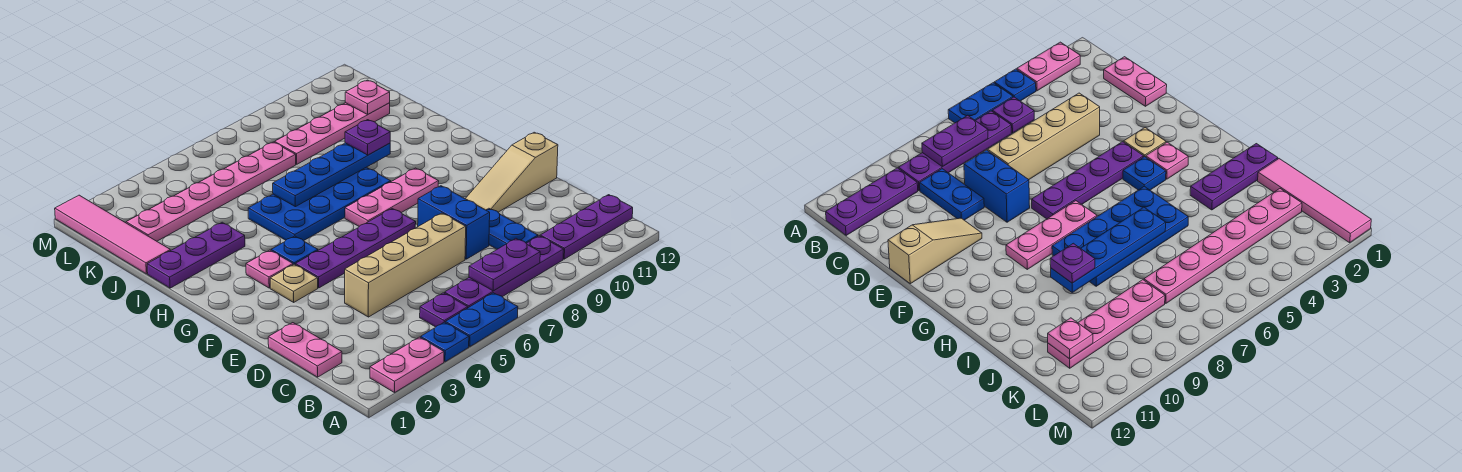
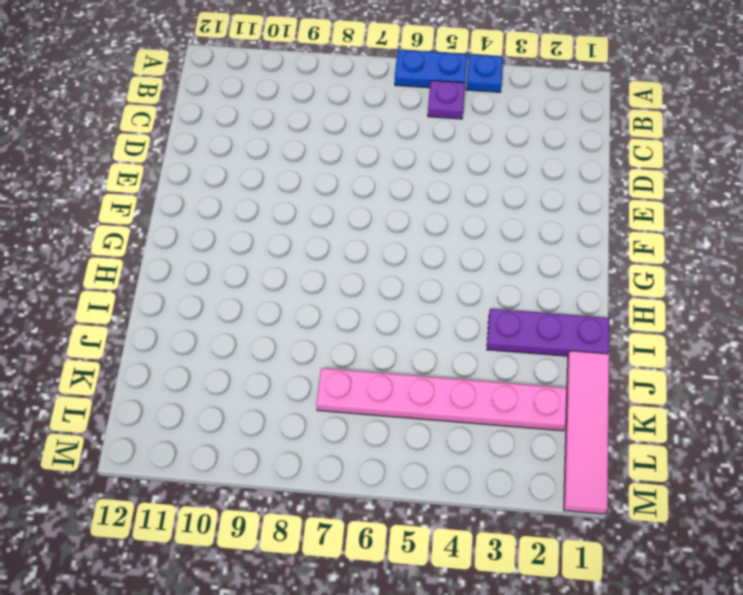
none -> pink 1x2 plate [370,337,444,393]
none -> purple 1x4 plate [445,236,564,308]
none -> purple 1x3 plate [540,195,633,259]

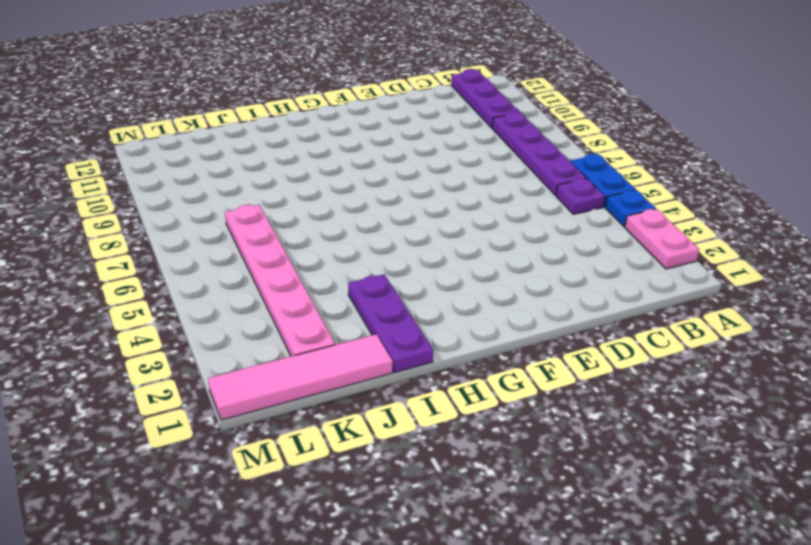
none -> pink 1x2 plate [268,323,342,377]
none -> blue 1x2 plate [486,208,538,249]
none -> tan 1x4 brick [345,213,466,317]

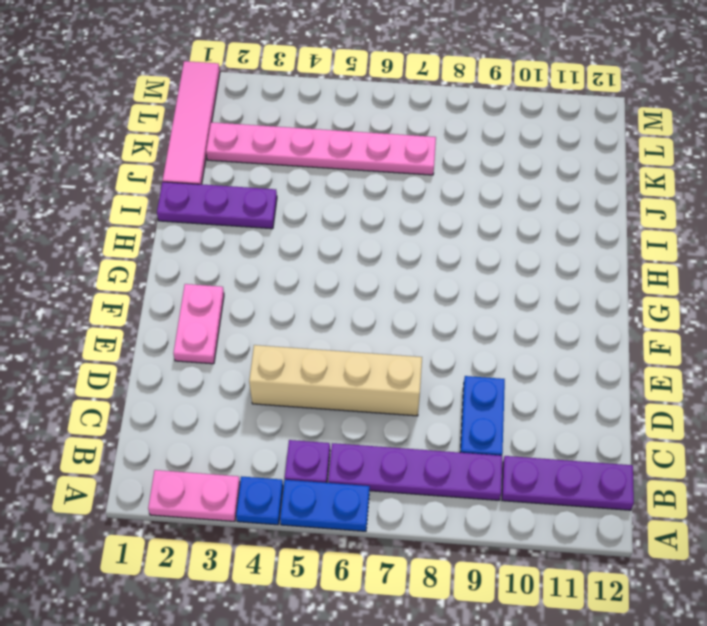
pink 1x2 plate [173,284,224,364] -> pink 1x2 plate moved to [268,323,342,377]
none -> blue 1x2 brick [418,186,490,259]
none -> tan 1x3 slope [465,132,558,212]
none -> tan 1x1 plate [270,264,318,302]

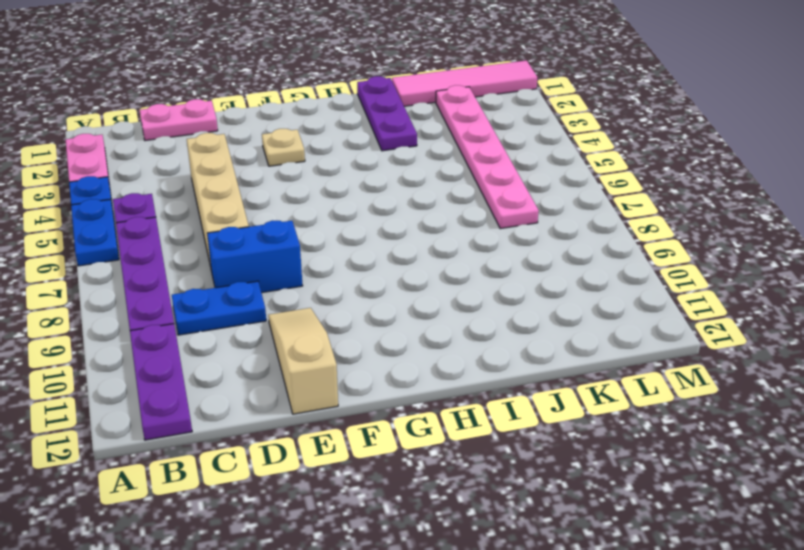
none -> purple 1x4 plate [295,208,416,288]
none -> pink 1x1 plate [246,250,293,288]
none -> blue 1x1 plate [271,236,318,265]

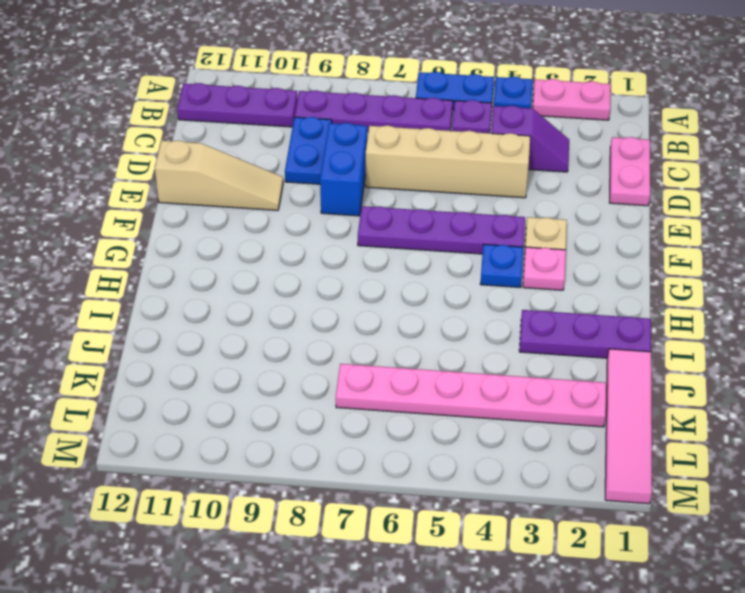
purple 1x2 slope [491,106,569,172] -> none
none -> pink 1x3 plate [345,168,439,226]
none -> blue 2x4 plate [248,167,391,241]
none -> pink 1x4 plate [275,103,390,164]

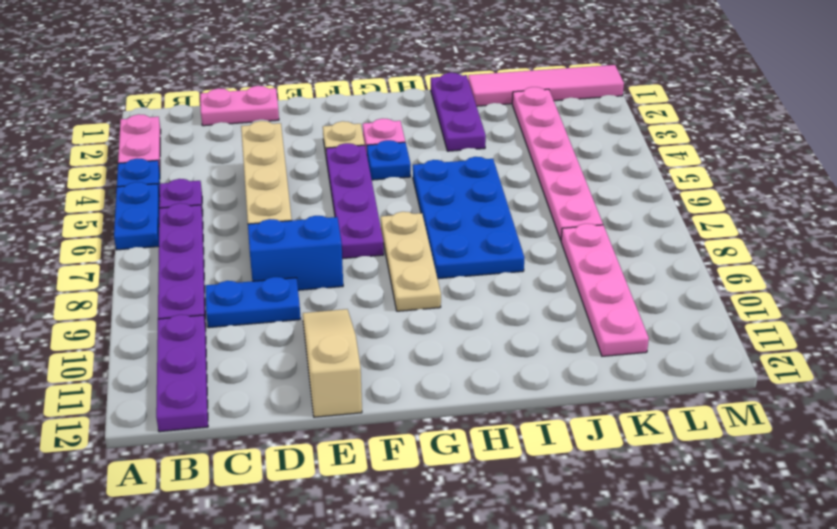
tan 1x3 plate [381,212,441,311] -> pink 1x3 plate [345,168,439,226]
none -> purple 1x2 plate [469,239,540,291]
none -> blue 1x4 plate [273,143,390,207]
none -> pink 1x1 plate [345,80,390,114]

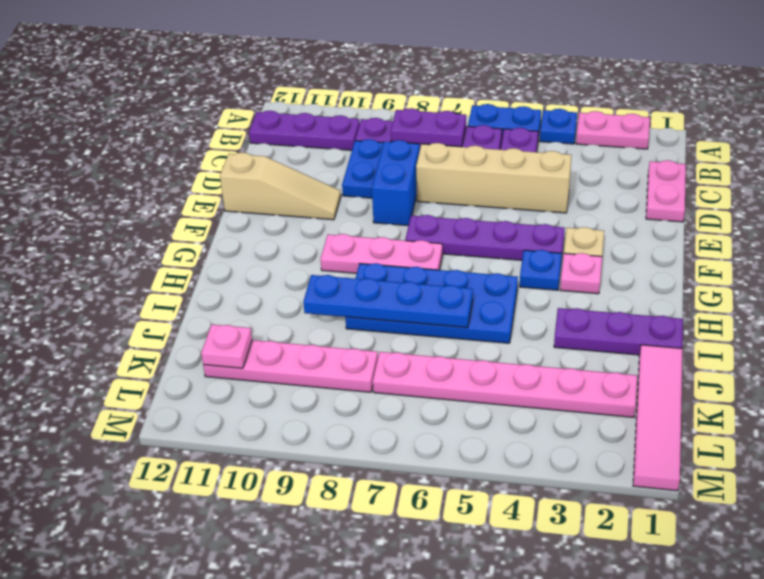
none -> purple 1x1 plate [345,120,390,155]

